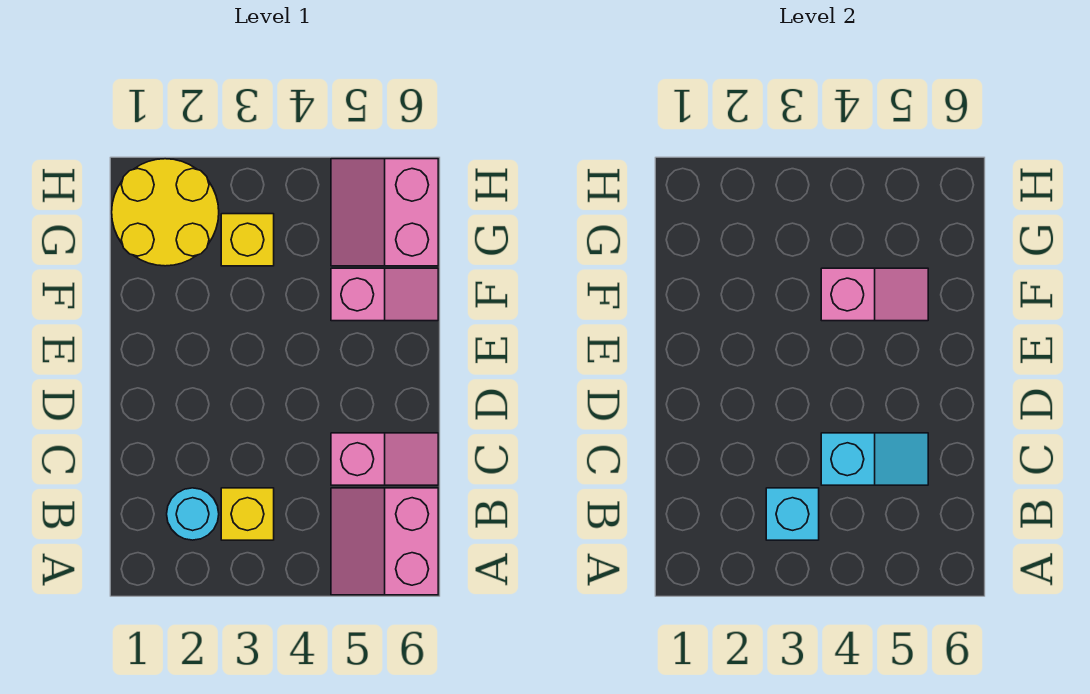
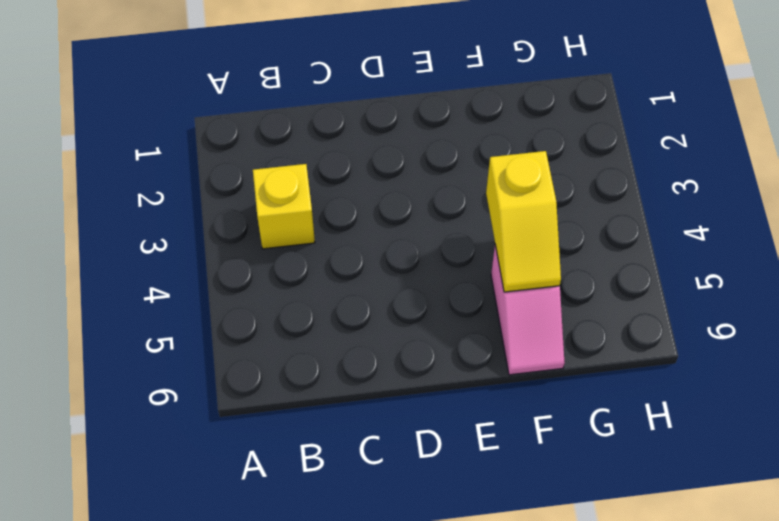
yellow 1x2 slope [486,151,561,292] -> pink 1x2 slope [821,268,928,321]
none -> pink 2x2 slope [331,488,438,595]
none -> cyan 1x1 round brick [167,488,219,540]

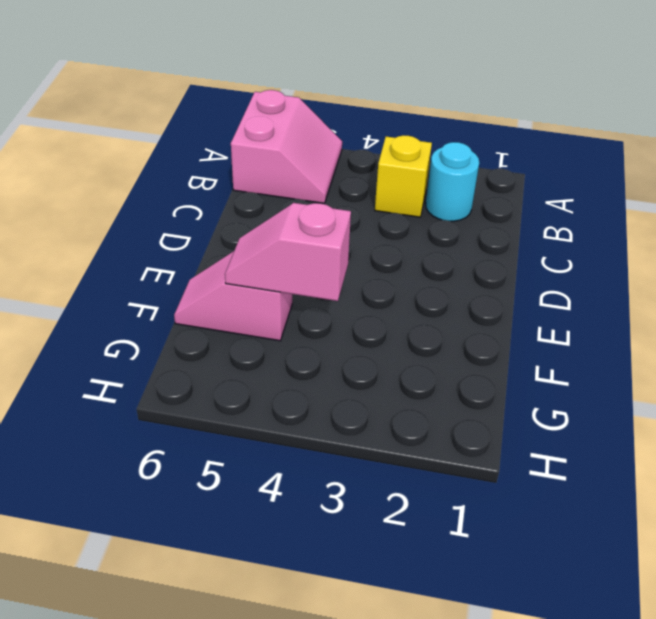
none -> pink 1x2 slope [331,433,438,485]
none -> yellow 2x2 round brick [112,159,219,266]

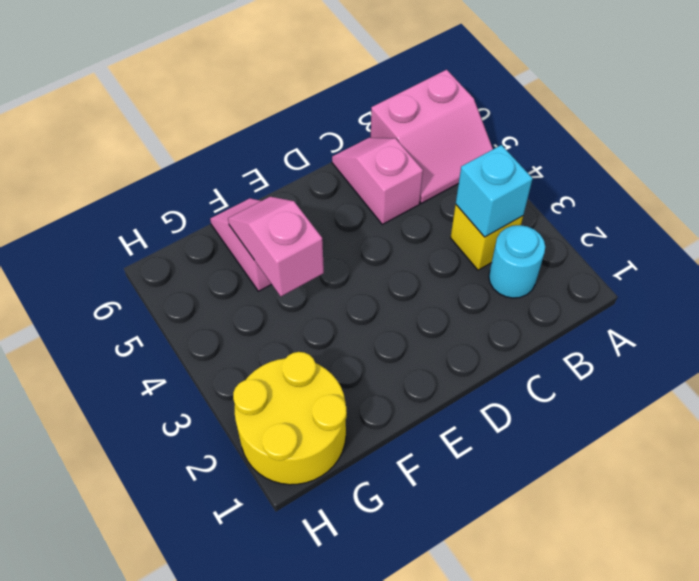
none -> yellow 1x1 brick [221,214,274,266]
none -> pink 2x2 slope [331,159,438,266]

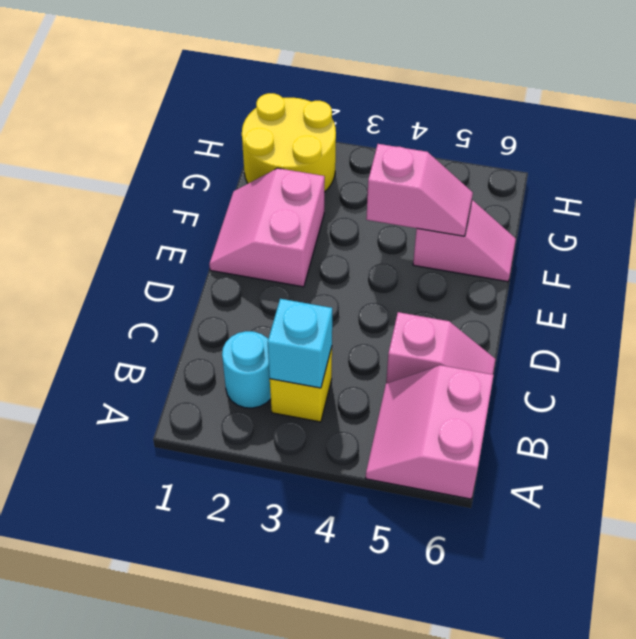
pink 2x2 slope [209,168,325,287] -> pink 2x2 slope moved to [331,159,438,266]
none -> yellow 1x1 brick [221,214,274,266]
none -> cyan 1x2 slope [821,433,928,485]

